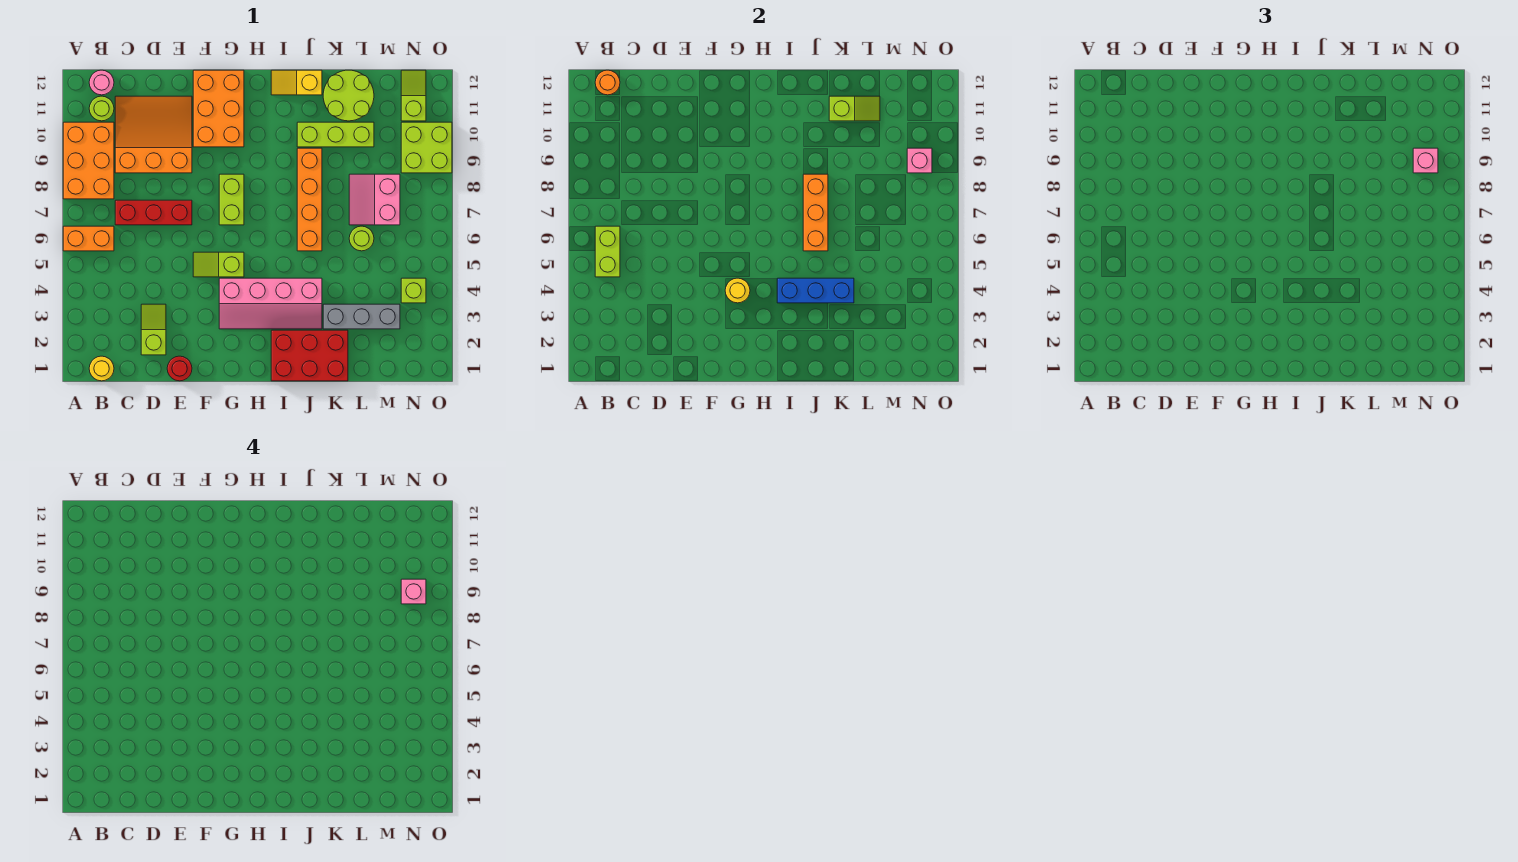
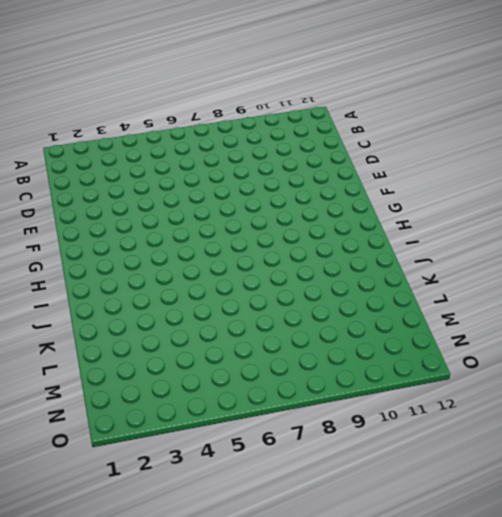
none -> orange 1x2 brick [63,226,114,251]
none -> orange 2x3 brick [63,122,114,199]
none -> yellow 1x1 round brick [89,356,114,381]
none -> lime 1x1 round brick [89,96,114,121]

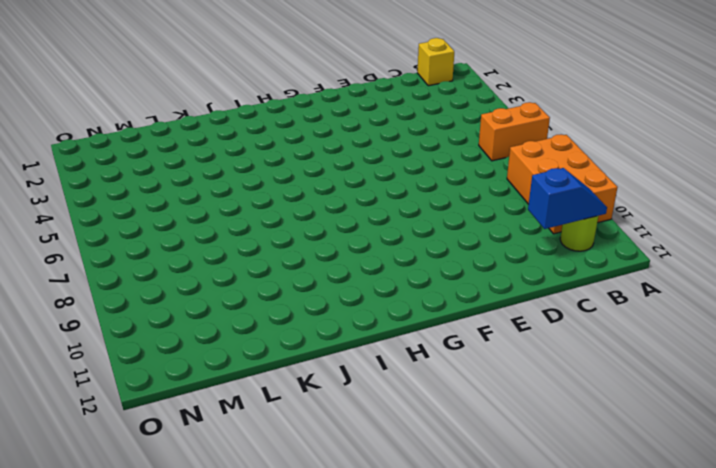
yellow 1x1 brick [417,38,454,86] -> yellow 1x1 round brick [89,356,114,381]
blue 1x2 slope [528,168,607,229] -> none
none -> pink 1x1 round brick [89,70,114,95]
none -> red 1x3 brick [115,200,192,225]
none -> orange 3x3 slope [115,96,192,173]
none -> lime 1x2 slope [141,304,166,355]

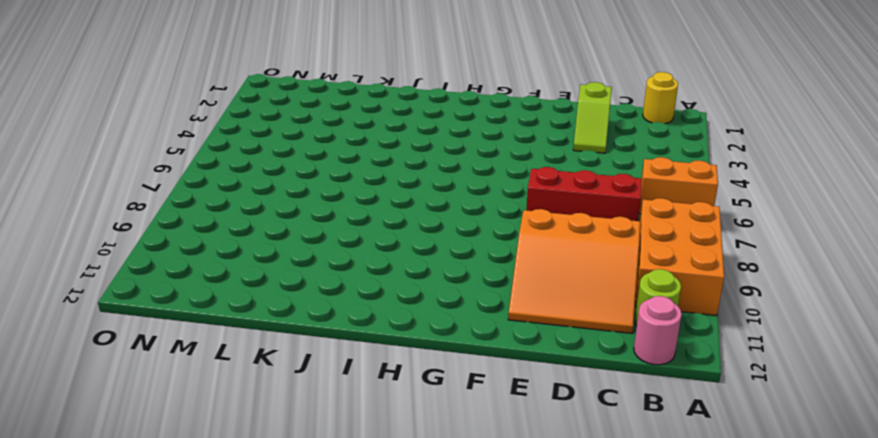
none -> red 1x1 round brick [167,356,192,381]
none -> lime 1x2 slope [193,252,244,277]
none -> orange 2x3 brick [193,70,244,147]
none -> pink 2x4 slope [219,278,322,329]

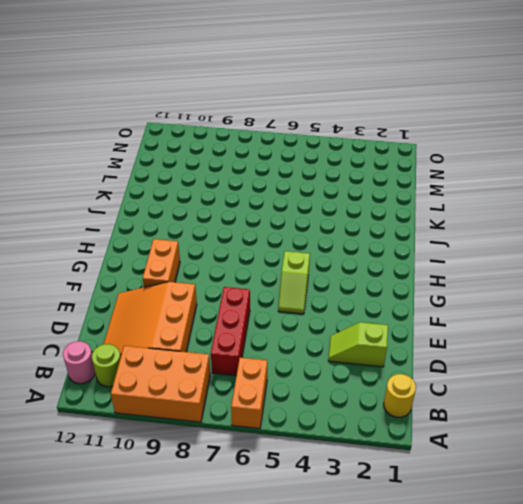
orange 1x2 brick [143,239,180,287] -> orange 2x3 brick [193,70,244,147]
none -> red 1x1 round brick [167,356,192,381]
none -> pink 2x4 slope [219,278,322,329]
none -> lime 1x2 brick [219,174,244,225]
none -> red 2x3 brick [271,330,348,381]

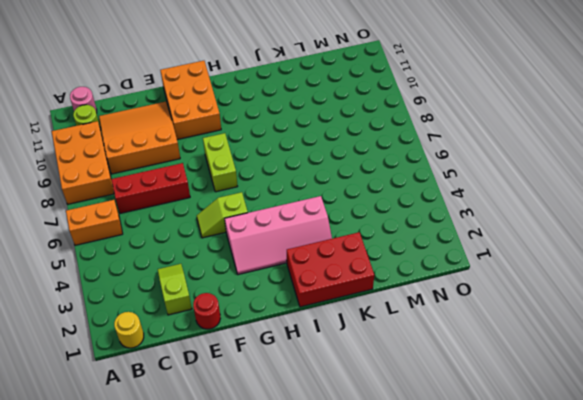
none -> yellow 1x2 slope [271,70,322,95]
none -> orange 1x4 brick [297,148,322,251]
none -> lime 1x3 brick [297,122,374,147]
none -> grey 1x3 brick [323,304,400,329]

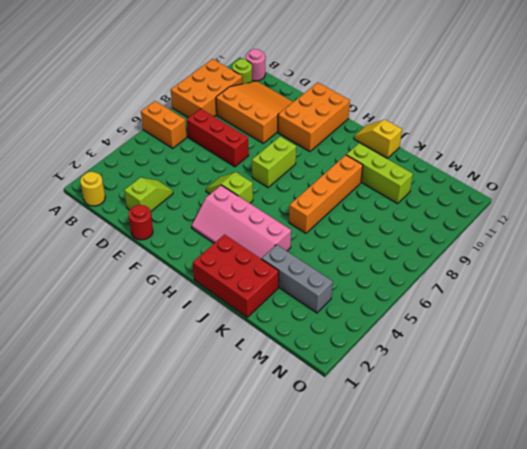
none -> lime 2x2 round brick [323,70,374,121]
none -> lime 1x1 round brick [349,226,374,251]
none -> pink 2x2 slope [349,174,400,225]
none -> lime 1x1 brick [401,278,426,303]

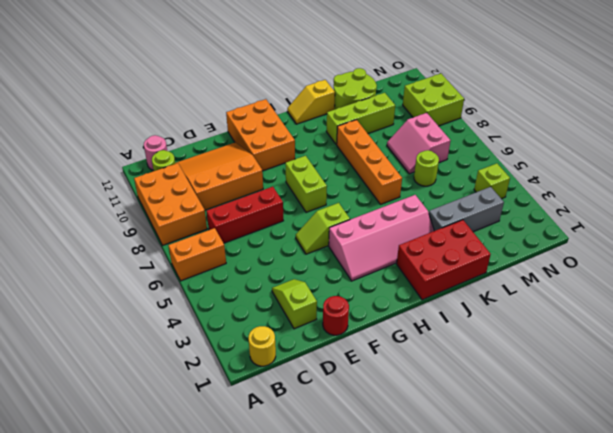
none -> lime 1x2 slope [401,70,426,121]
none -> lime 1x2 brick [595,226,620,277]
none -> orange 1x1 round brick [595,70,620,95]
none -> yellow 1x1 round brick [725,278,750,303]

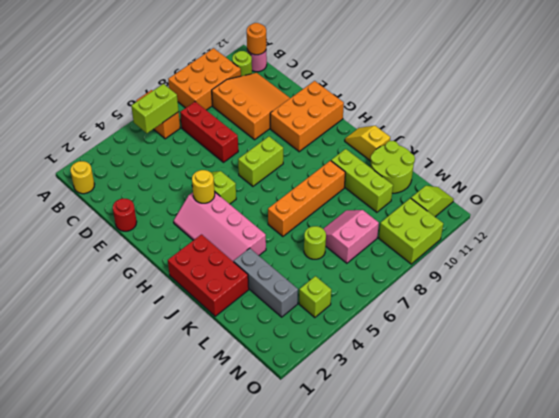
none -> lime 1x2 slope [141,304,166,355]
none -> blue 1x3 brick [777,278,854,303]
none -> orange 1x3 brick [803,174,828,251]
none -> lime 1x2 slope [829,96,880,121]

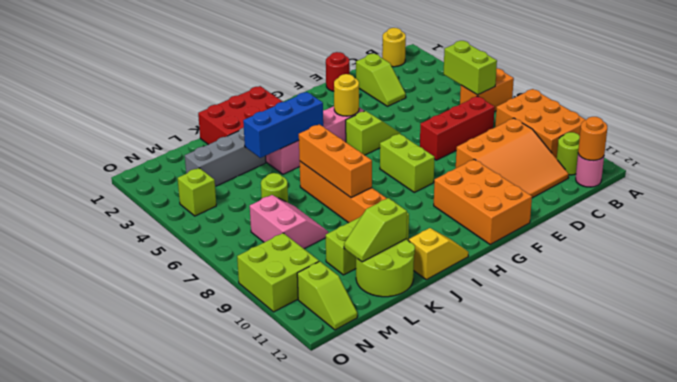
none -> pink 1x1 brick [907,148,932,173]
none -> pink 1x1 brick [1413,148,1438,173]
none -> pink 1x1 brick [401,579,426,604]

